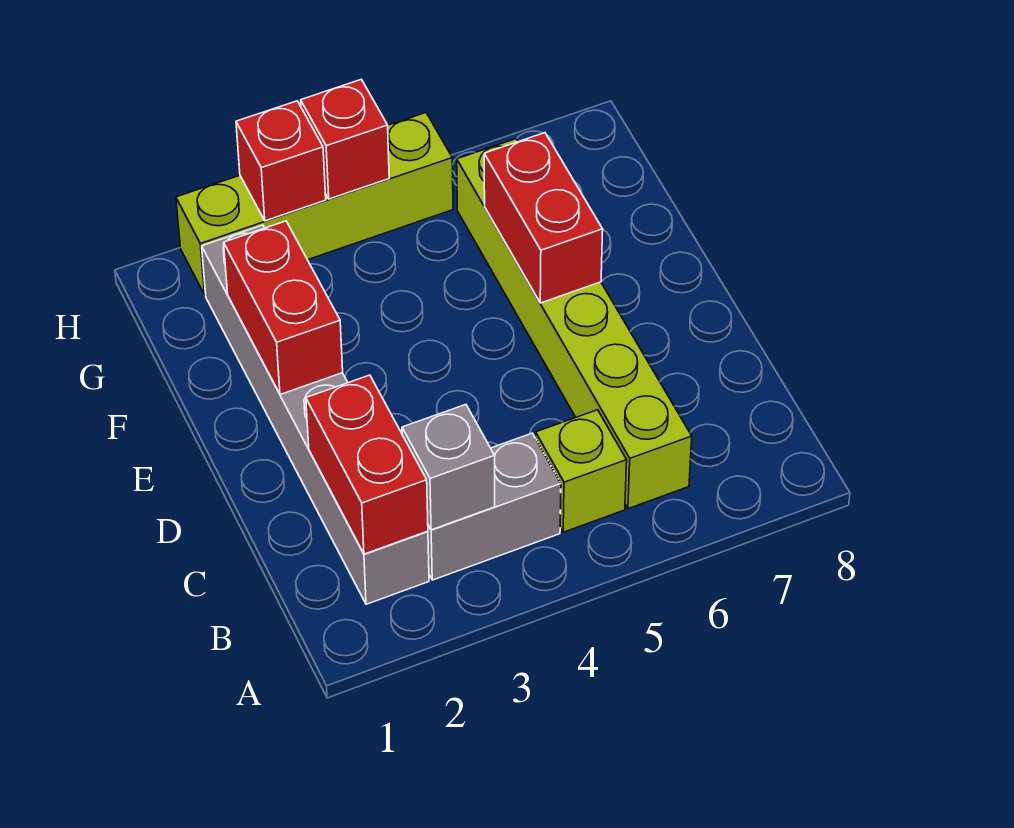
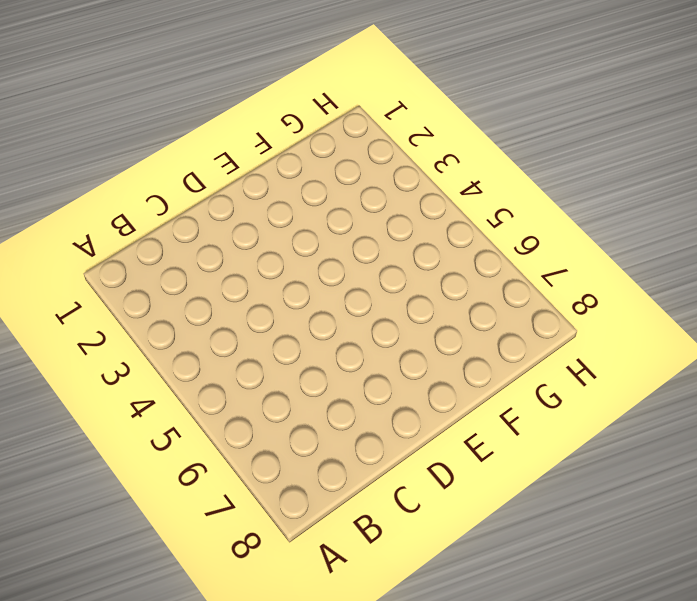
none -> grey 1x6 brick [202,225,429,604]
none -> grey 1x2 brick [428,433,561,580]

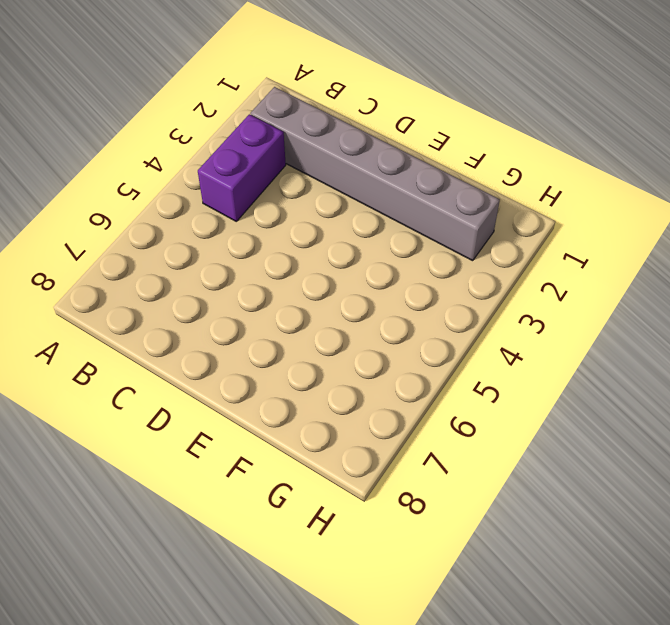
purple 1x2 brick [198,114,286,221] -> grey 1x2 brick [428,433,561,580]
none -> lime 1x1 brick [536,410,627,532]
none -> lime 1x6 brick [457,139,692,509]

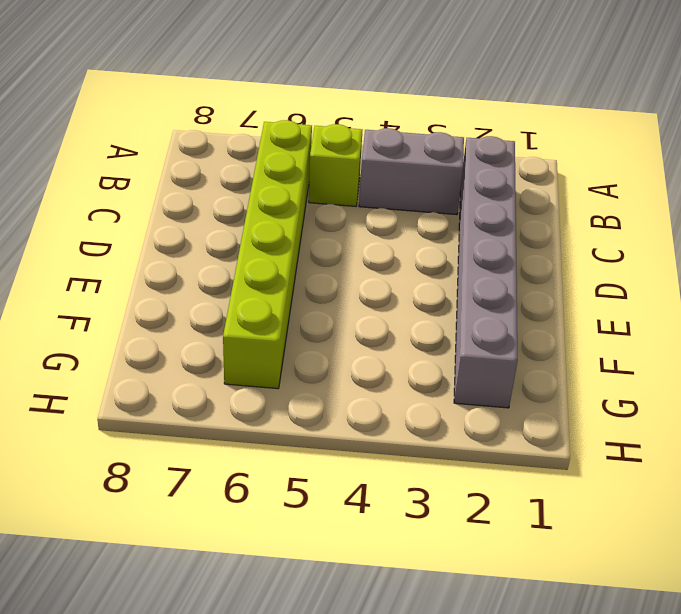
none -> lime 1x4 brick [176,113,453,295]
none -> red 1x2 brick [306,375,428,554]

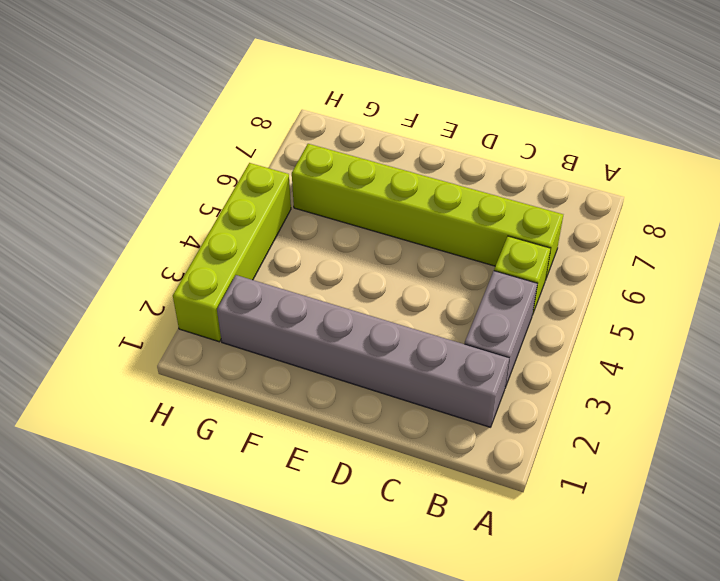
none -> red 1x2 brick [306,375,428,554]
none -> grey 1x1 brick [402,405,495,530]

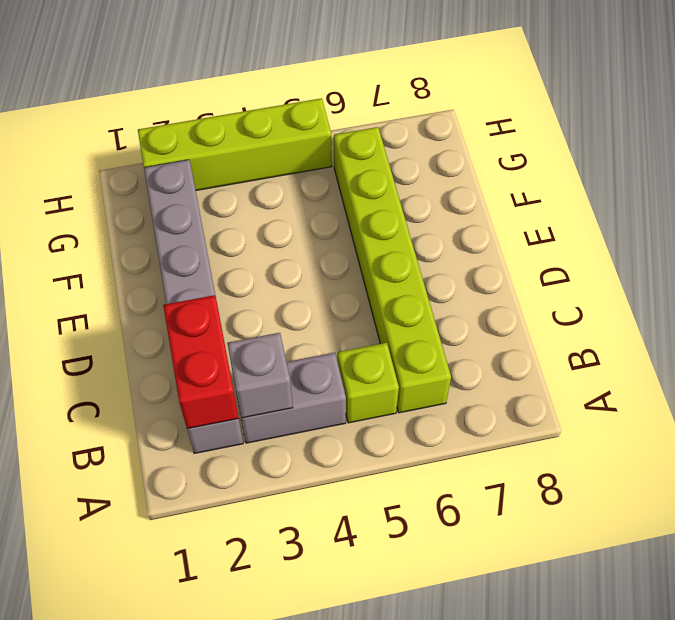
none -> red 1x2 brick [224,221,343,395]
none -> red 1x2 brick [484,133,603,303]

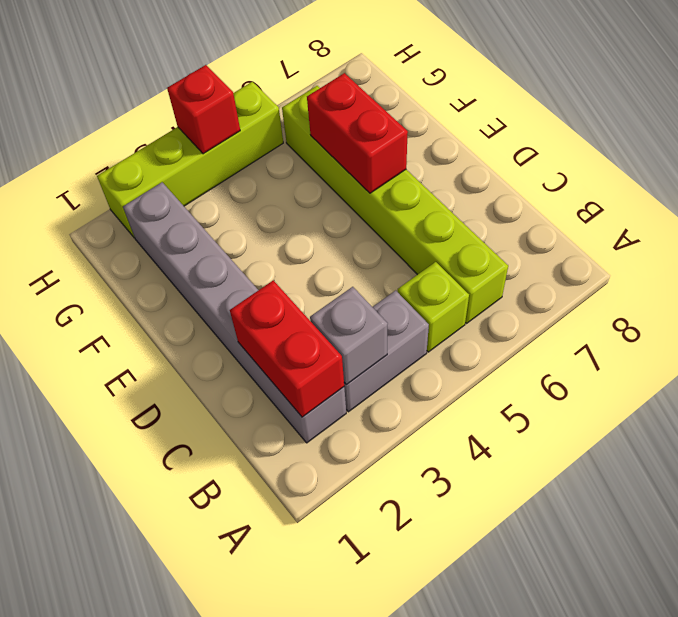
none -> red 1x2 brick [224,221,343,395]
none -> red 1x1 brick [236,101,326,221]

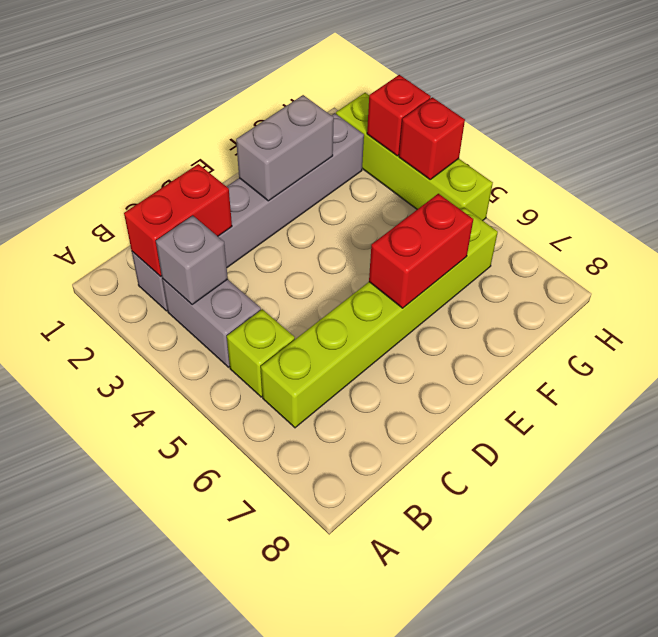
grey 1x2 brick [236,95,334,201] -> red 1x2 brick [224,221,343,395]

